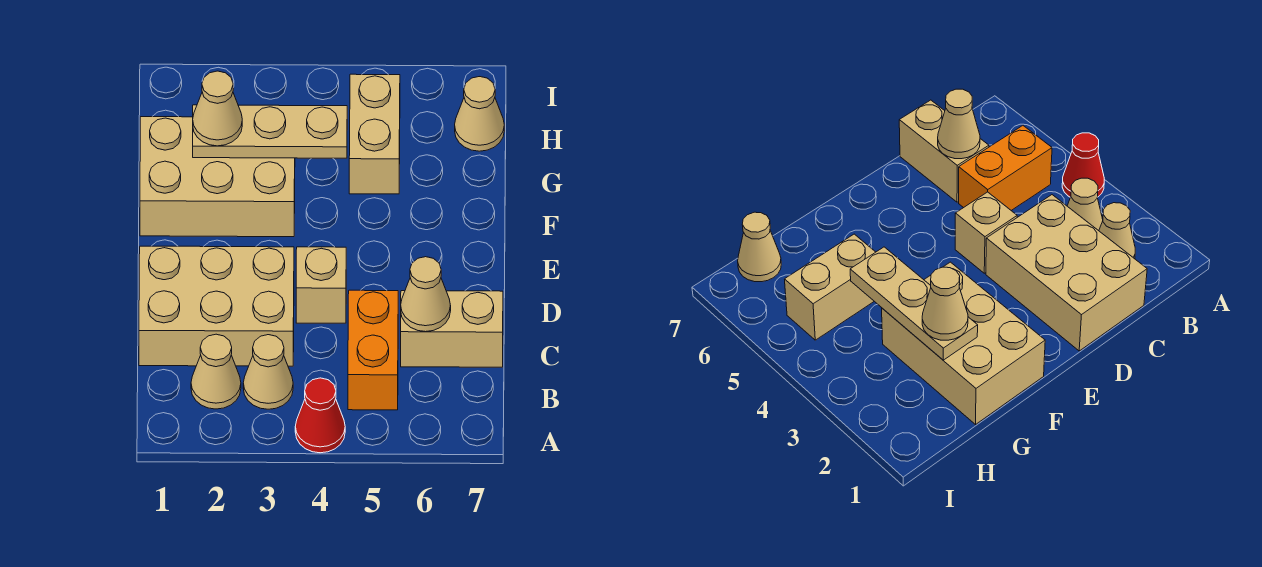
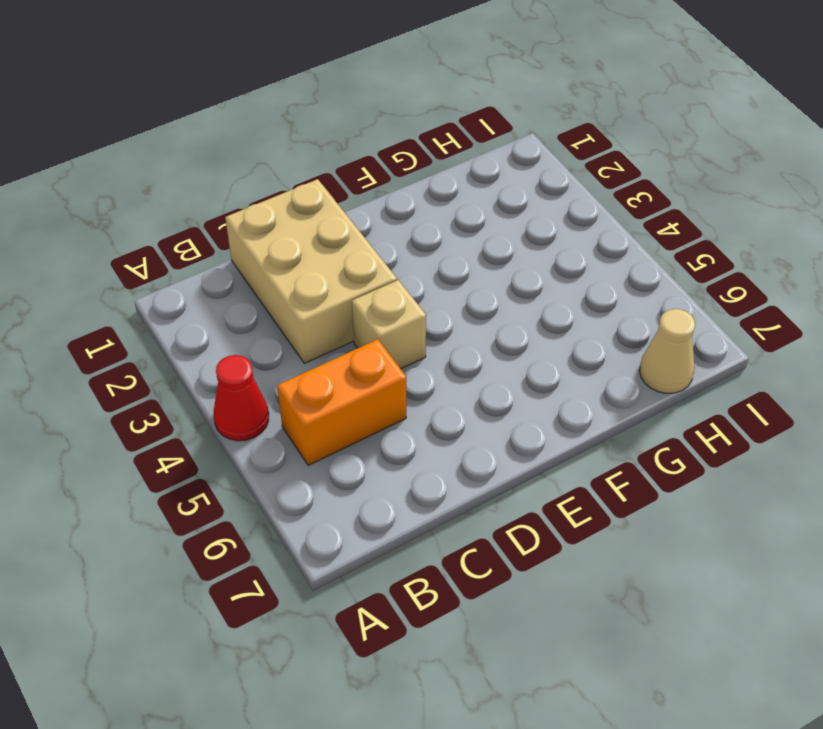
none -> tan 1x1 cone [191,334,241,409]
none -> tan 1x1 cone [243,335,293,409]
none -> tan 1x2 brick [401,291,503,367]

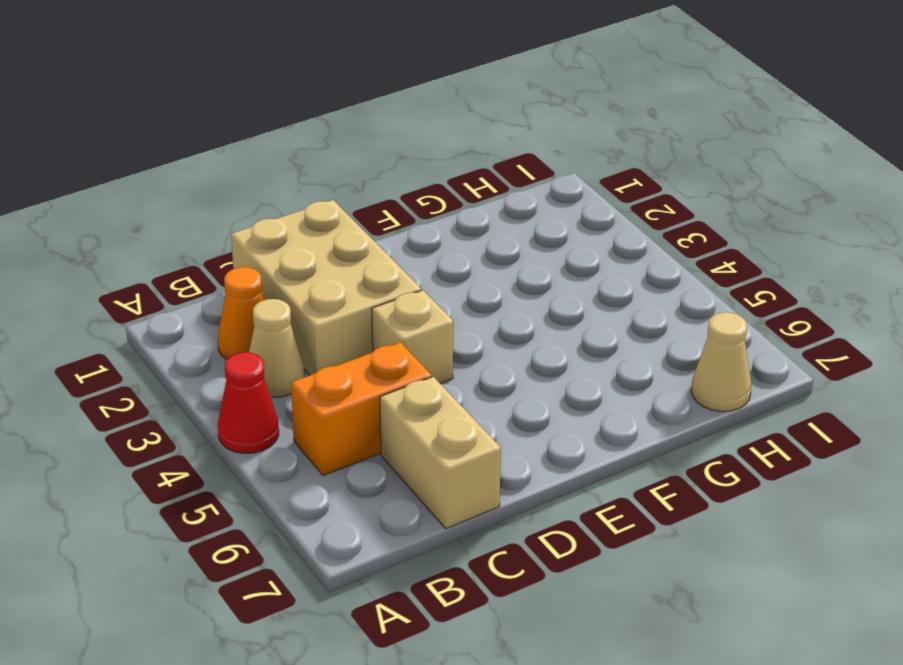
orange 1x1 cone [218,267,264,360] -> tan 1x1 cone [191,334,241,409]
none -> tan 2x3 brick [140,117,295,237]
none -> tan 1x2 brick [349,74,400,194]
none -> tan 1x1 cone [401,257,451,332]

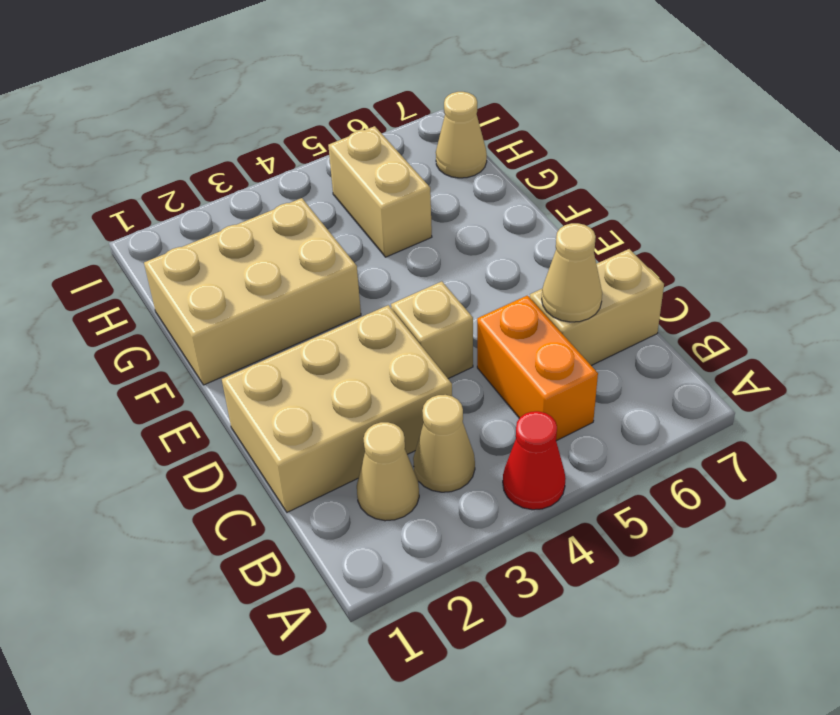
none -> tan 1x3 plate [193,105,347,158]
none -> tan 1x1 cone [193,71,242,146]

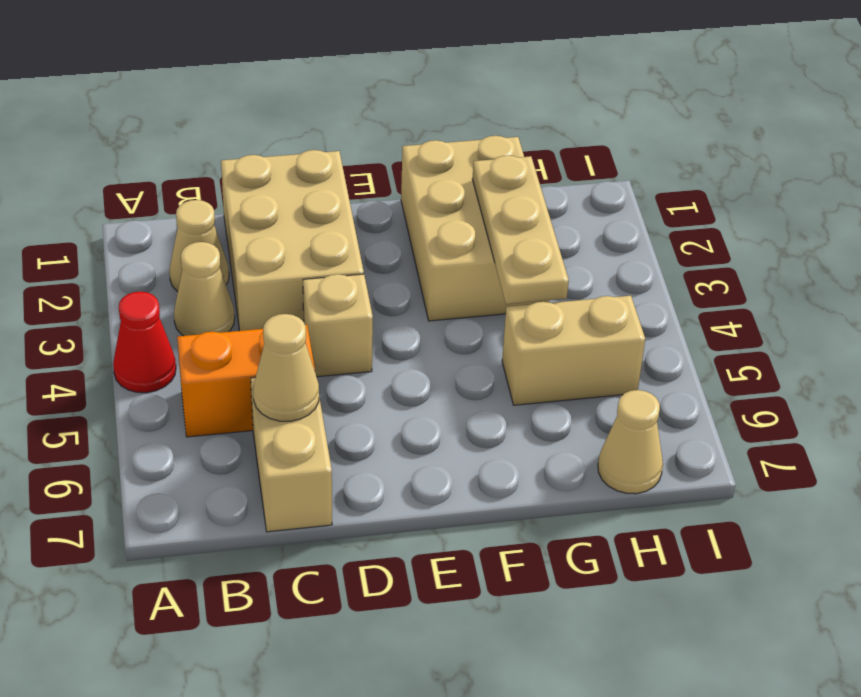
none -> tan 1x1 cone [193,71,242,146]

